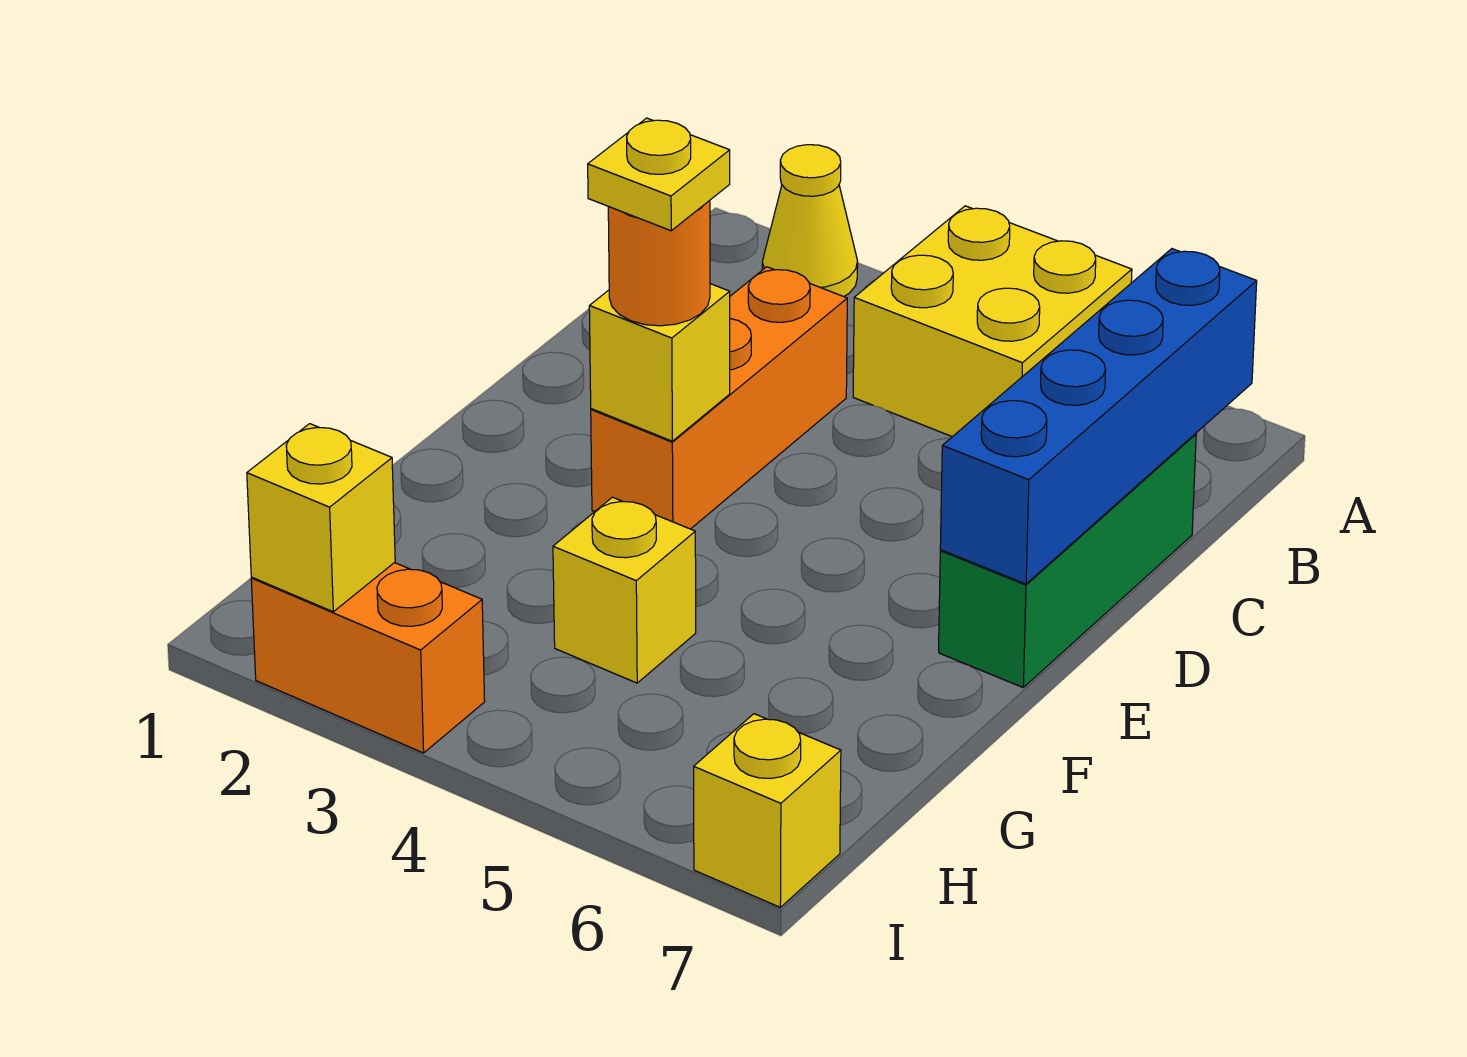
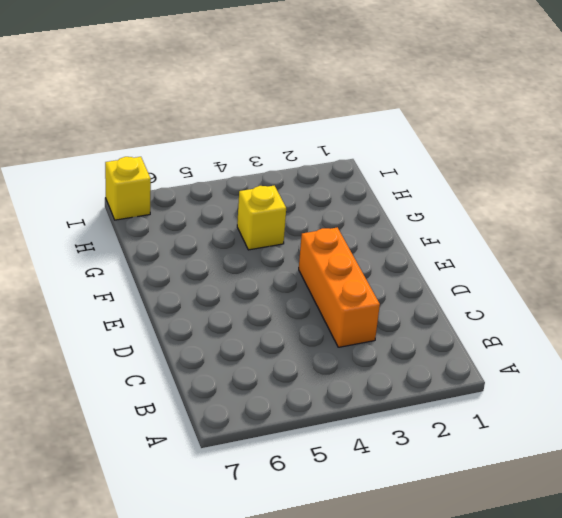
none -> yellow 1x1 cone [762,145,858,297]
none -> yellow 2x2 brick [853,206,1132,437]
none -> green 1x3 brick [939,434,1196,687]

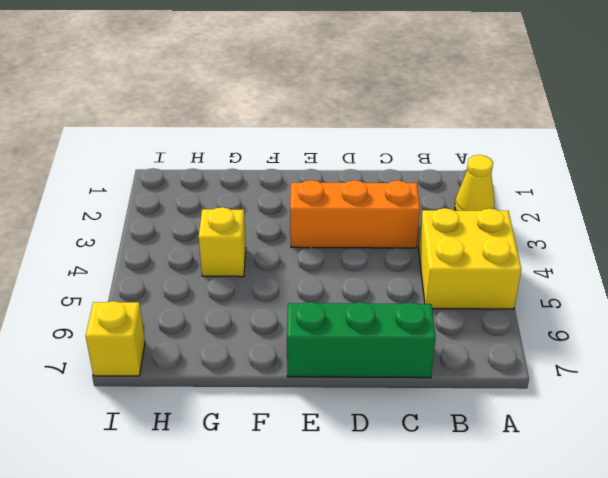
none -> orange 1x2 brick [251,563,485,753]
none -> blue 1x4 brick [940,249,1257,584]
none -> yellow 1x1 brick [589,284,730,441]

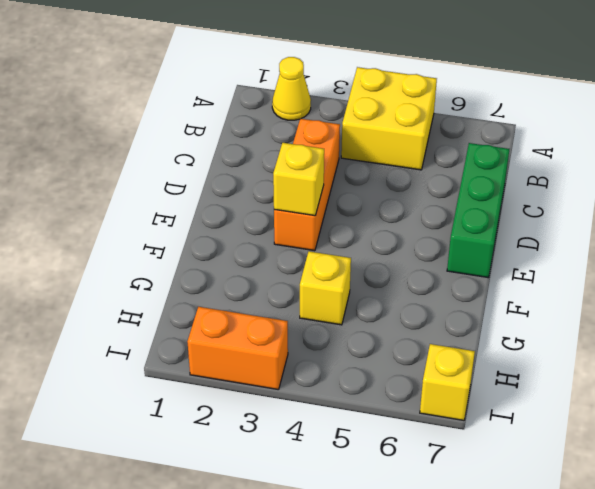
none -> blue 1x4 brick [940,249,1257,584]
none -> yellow 1x1 brick [247,424,395,612]
none -> orange 1x1 round brick [608,201,710,326]

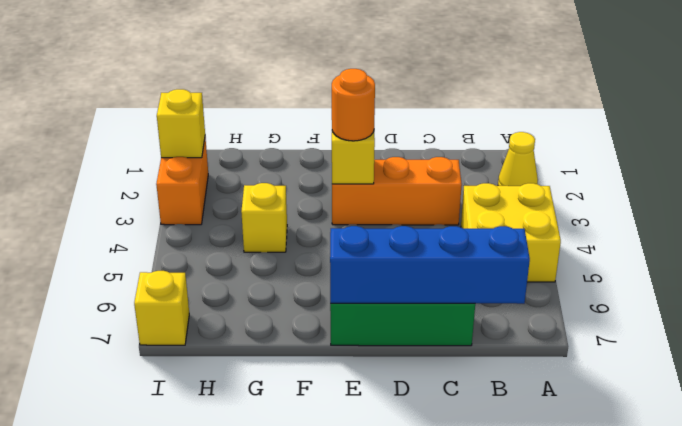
none -> yellow 1x1 plate [588,118,730,231]

